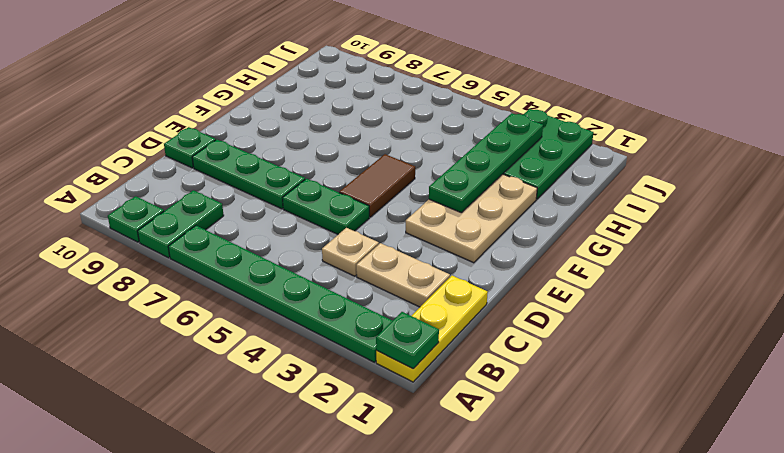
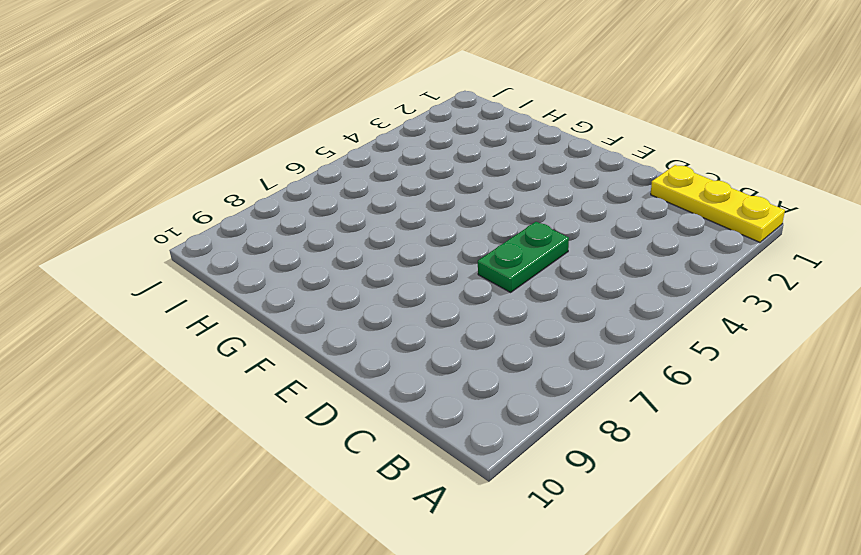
none -> green 1x6 plate [168,226,392,362]
none -> green 1x2 plate [138,190,224,258]
none -> green 1x1 plate [108,196,164,242]

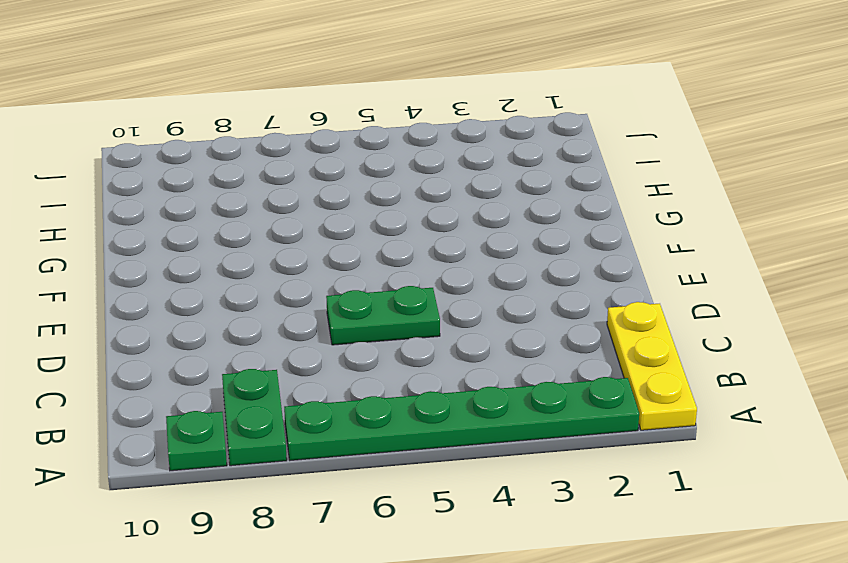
none -> tan 1x2 plate [356,243,450,307]
none -> tan 1x1 plate [322,228,379,276]
none -> green 1x3 plate [192,140,305,209]

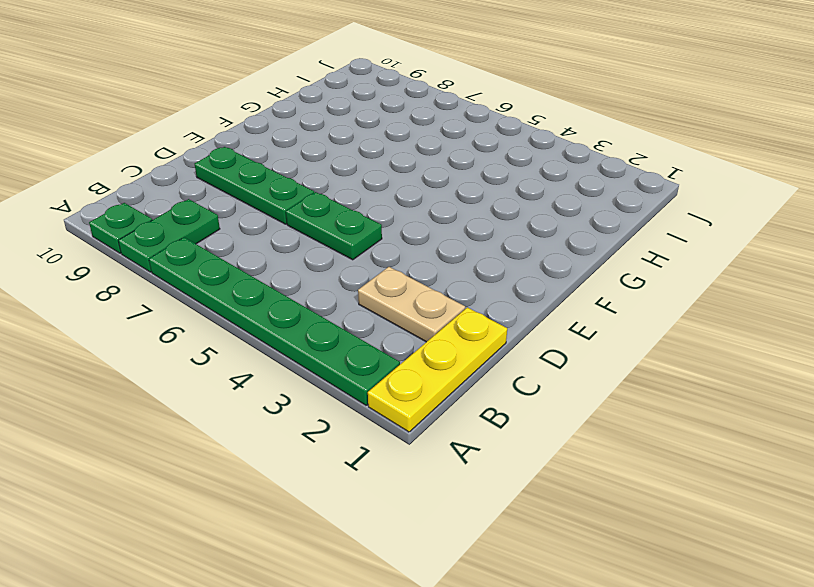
none -> tan 1x1 plate [322,228,379,276]
none -> green 1x1 plate [164,127,216,168]
none -> tan 2x3 plate [406,174,537,263]

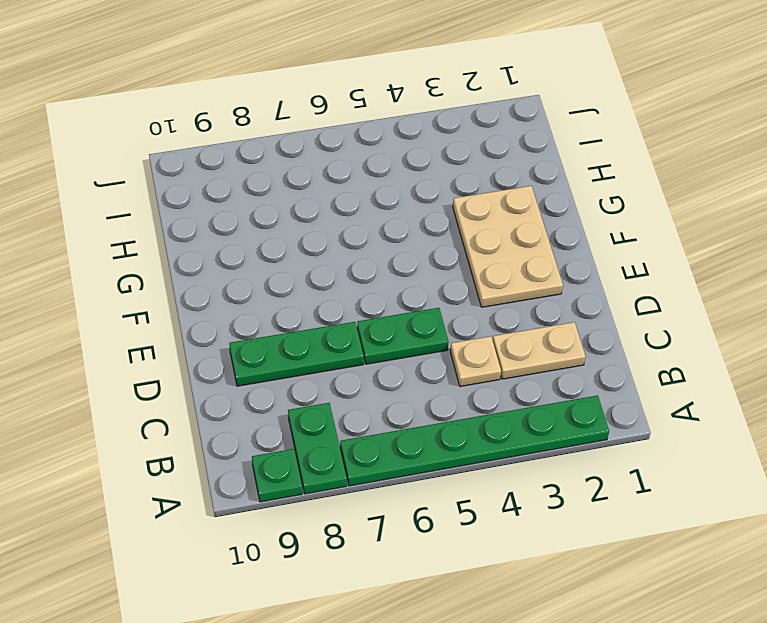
none -> yellow 1x3 plate [376,276,488,382]
none -> green 1x1 plate [164,127,216,168]
none -> brown 1x2 tile [339,154,415,217]

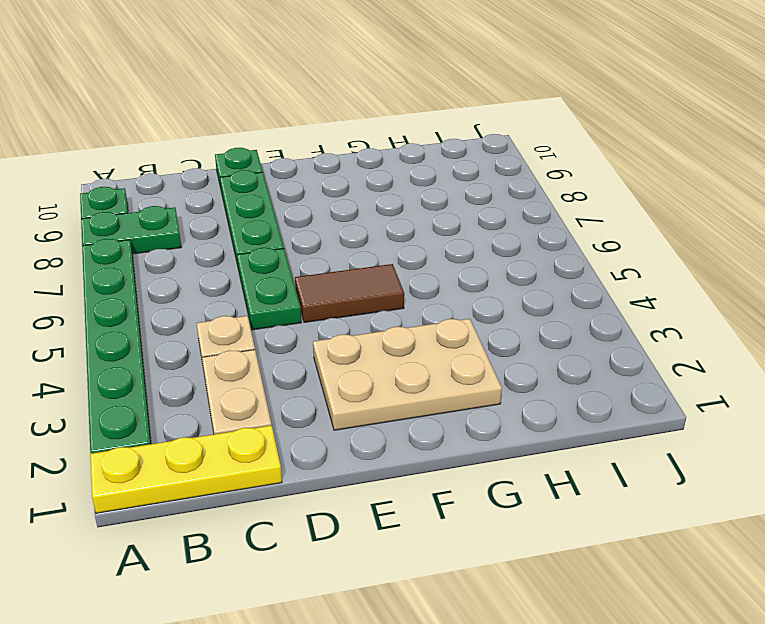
none -> green 2x3 plate [503,109,593,199]
none -> green 1x1 plate [376,312,439,369]
none -> green 1x4 plate [429,113,543,213]

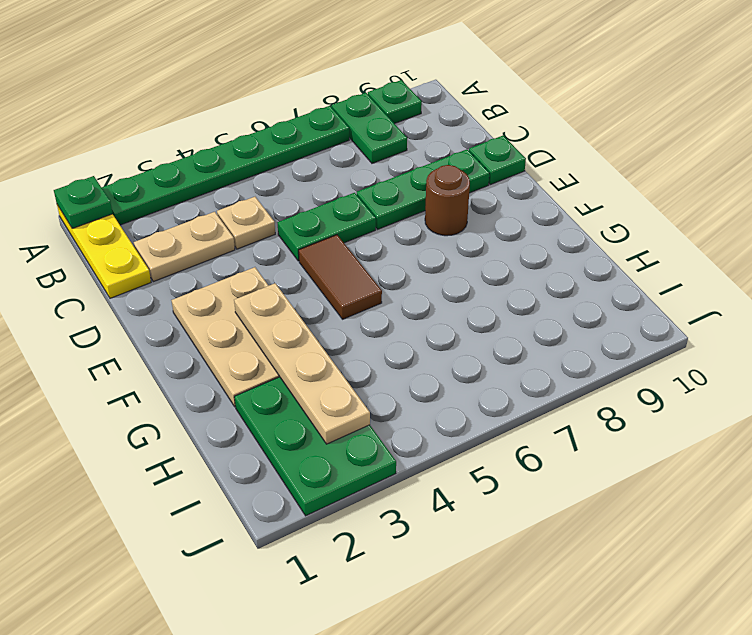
brown 1x1 round brick [425,165,470,236] -> none
tan 1x4 plate [234,283,370,444] -> green 1x4 plate [429,113,543,213]

